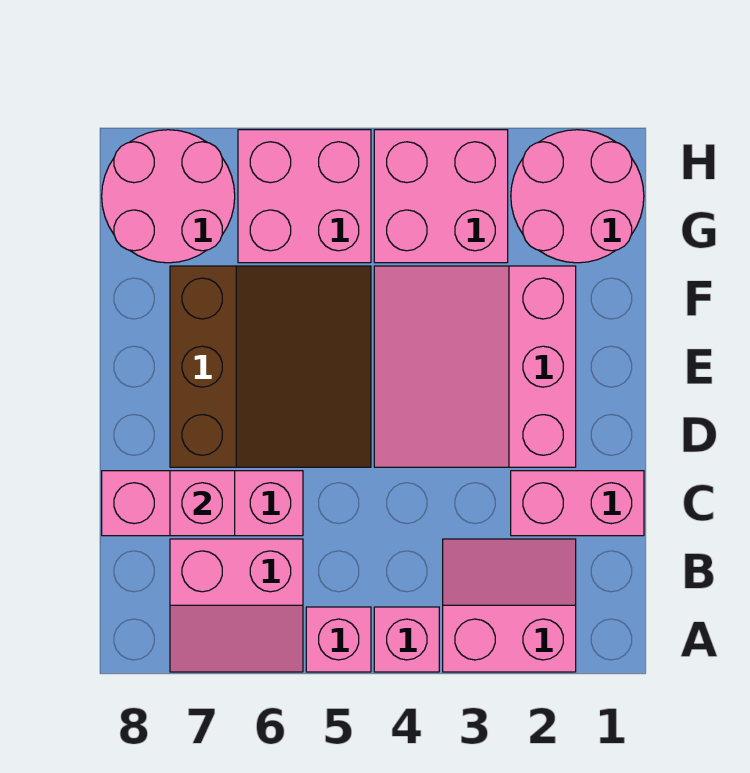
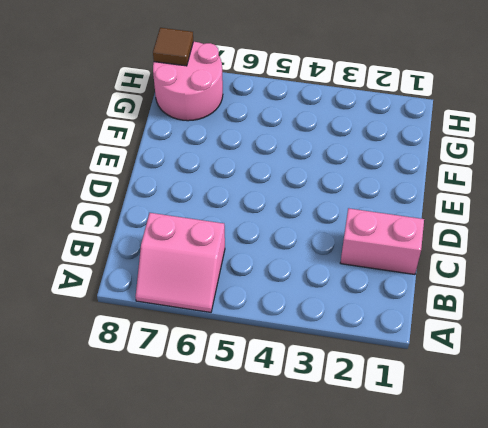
brown 1x1 tile [153,28,193,66] -> none
none -> pink 2x2 slope [443,539,576,672]
none -> pink 1x1 brick [374,607,439,672]
none -> pink 1x1 brick [306,607,371,672]

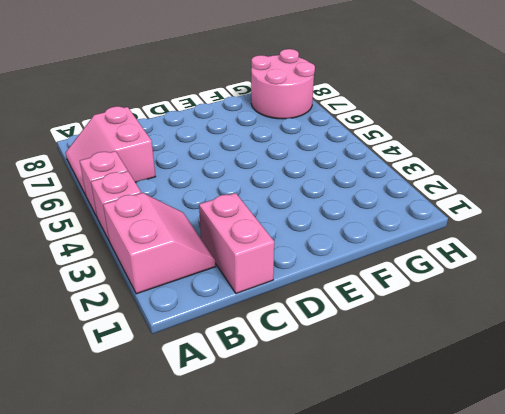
none -> pink 1x3 brick [102,471,303,536]
none -> pink 3x3 slope [374,266,576,467]
none -> brown 3x3 slope [170,266,371,467]

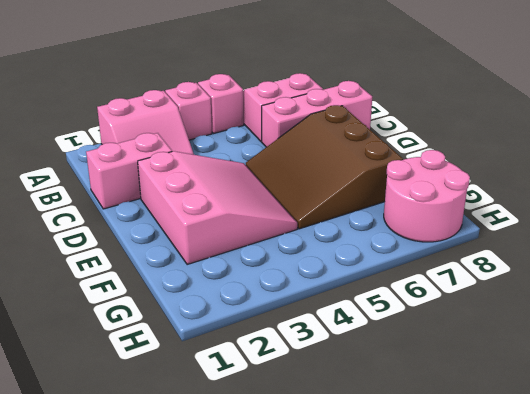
none -> pink 2x2 round brick [511,130,644,263]
none -> pink 2x2 brick [374,130,508,263]
none -> pink 2x2 brick [238,130,371,263]

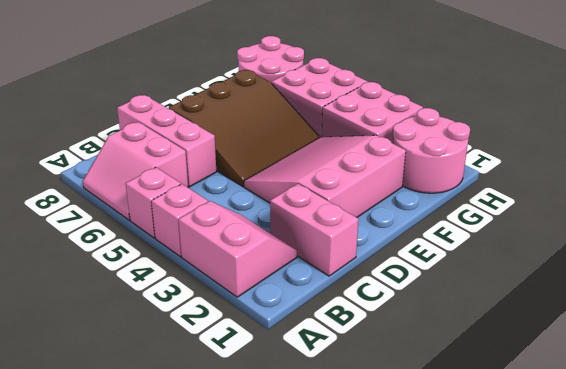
none -> pink 1x1 brick [170,471,235,536]

